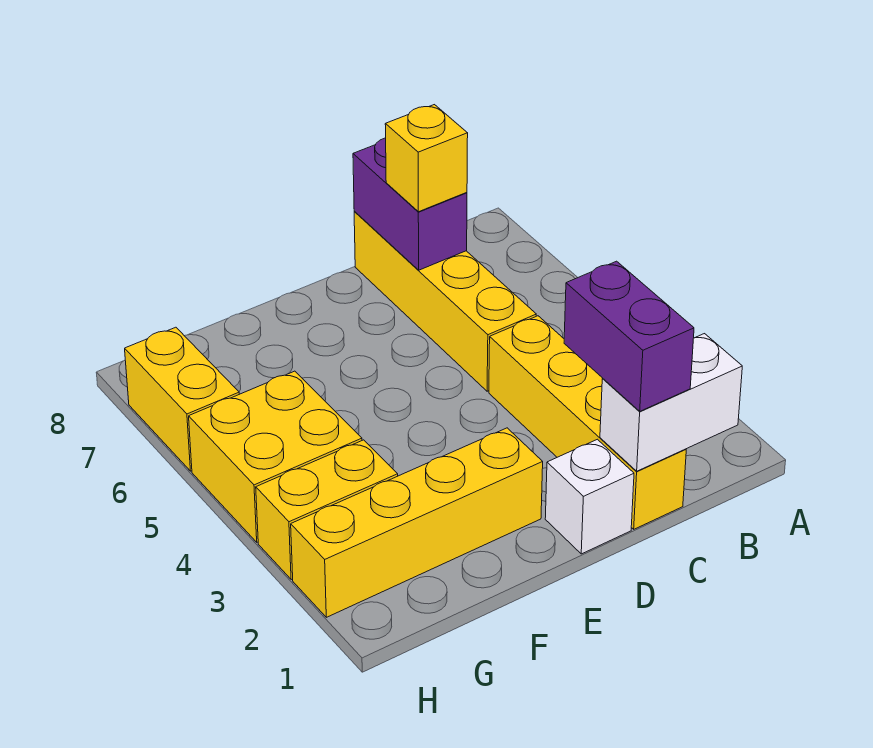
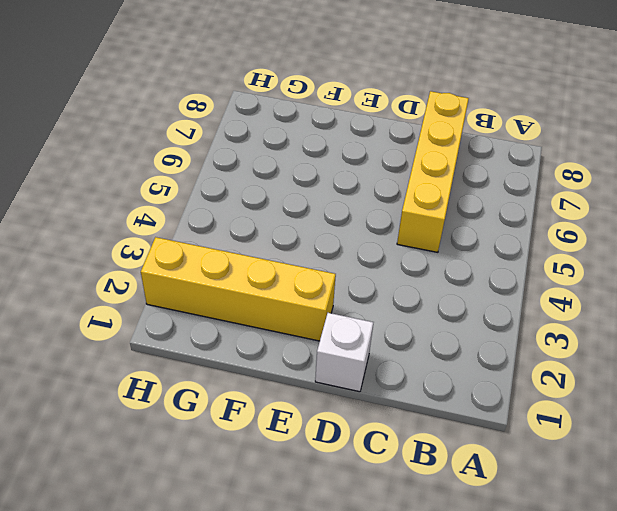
none -> yellow 1x4 brick [489,316,686,529]
none -> yellow 1x2 brick [256,440,398,580]

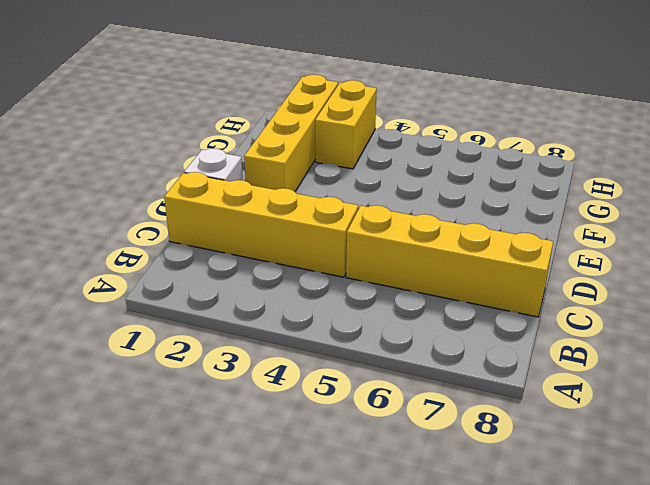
none -> yellow 2x2 brick [189,371,362,542]
none -> yellow 1x2 brick [125,327,239,471]

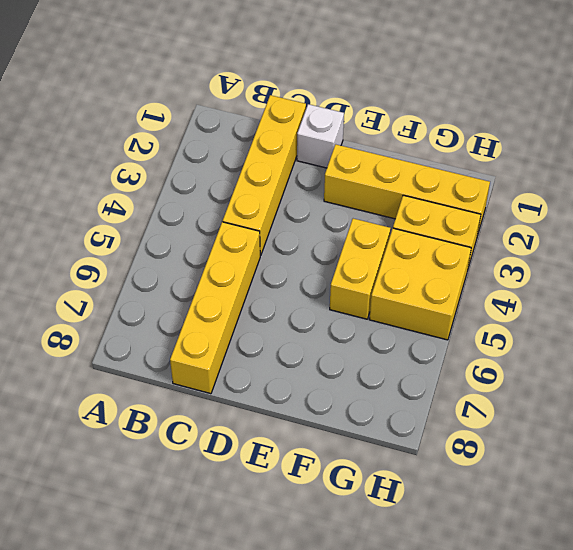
yellow 1x2 brick [330,219,391,319] -> yellow 1x2 brick moved to [125,327,239,471]
none -> white 1x2 brick [600,334,742,471]
none -> purple 1x2 brick [353,138,467,270]

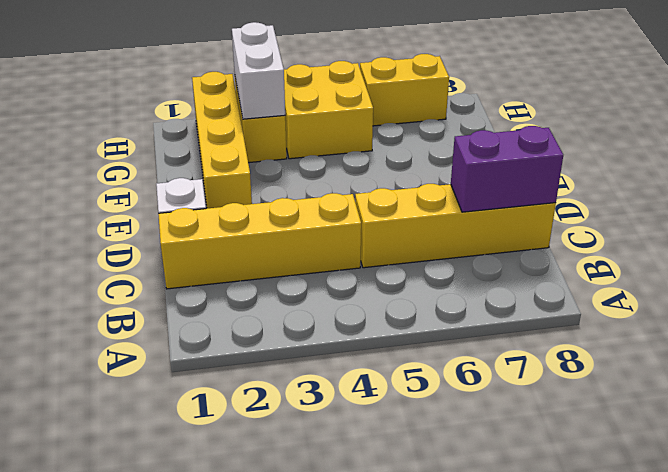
white 1x2 brick [232,22,285,119] -> white 1x2 brick moved to [600,334,742,471]
none -> purple 1x2 brick [564,261,694,411]
none -> yellow 1x1 brick [385,105,468,212]

